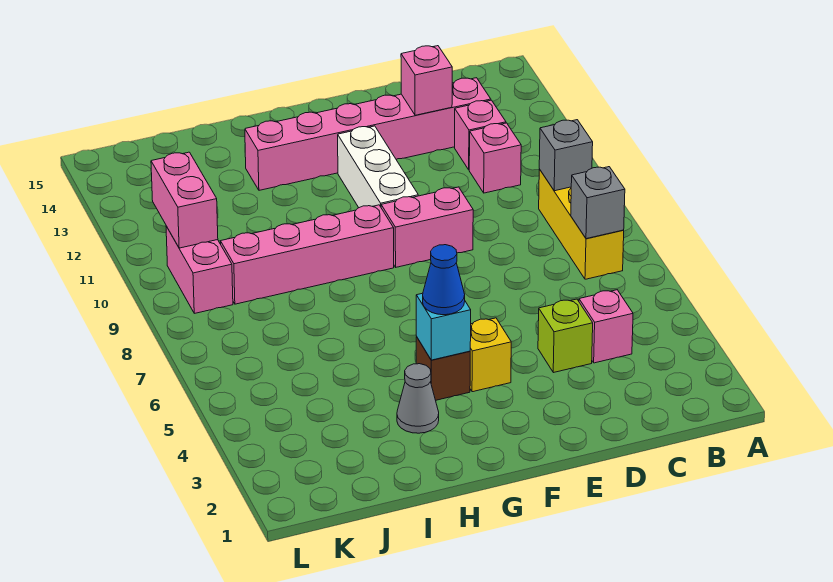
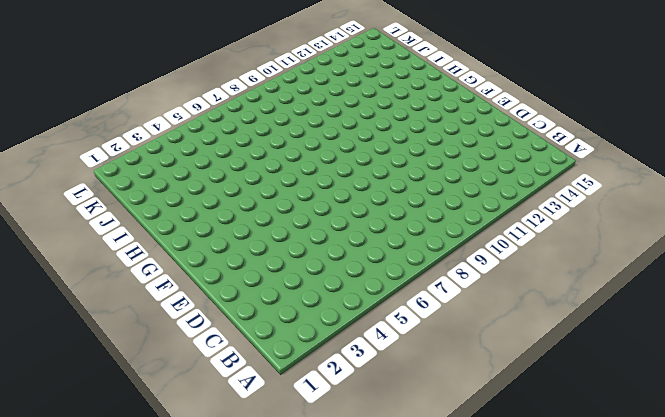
none -> yellow 1x3 brick [539,169,624,279]
none -> pink 1x1 brick [579,290,633,363]
none -> pink 1x1 brick [469,123,521,193]

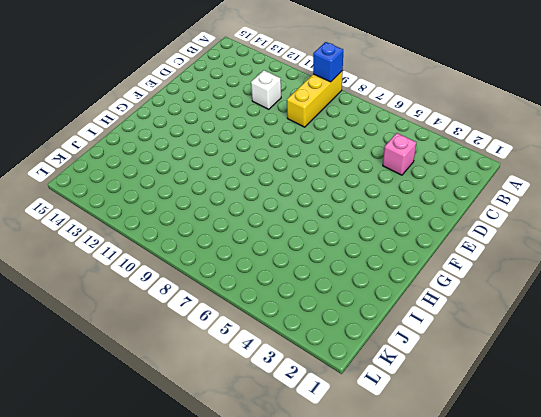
yellow 1x3 brick [287,71,343,127] -> yellow 1x3 brick turned to [539,169,624,279]
blue 1x1 brick [313,42,343,82] -> none
white 1x1 brick [251,70,281,109] -> pink 1x1 brick [469,123,521,193]
none -> pink 1x1 brick [455,100,506,170]
none -> pink 1x6 brick [245,78,491,190]
none -> lime 1x1 brick [538,299,593,373]

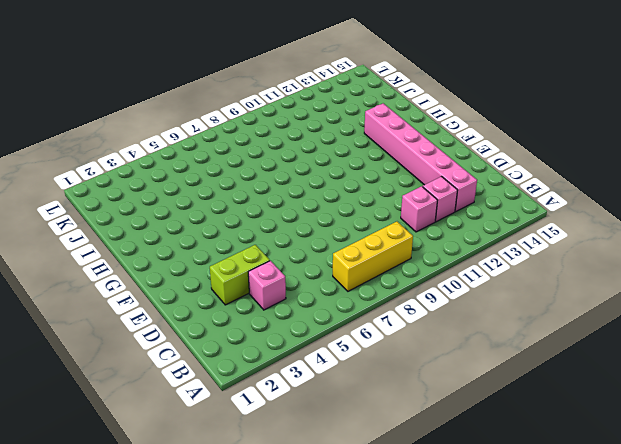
lime 1x2 brick [210,245,270,305] -> lime 1x1 brick [538,299,593,373]
none -> pink 1x2 brick [381,187,473,267]
none -> yellow 1x1 brick [470,318,511,392]
none -> white 1x3 brick [338,126,418,208]

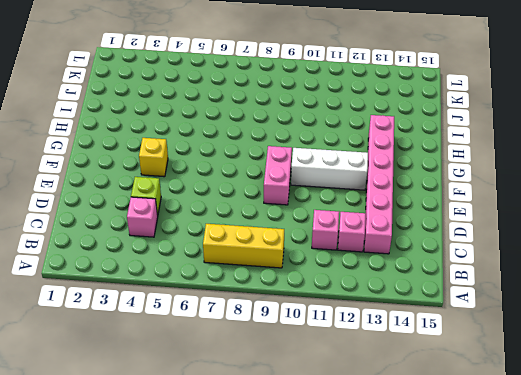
none -> brown 1x1 brick [416,337,470,400]
none -> pink 1x4 brick [221,205,394,304]
none -> grey 1x1 cone [397,364,439,433]

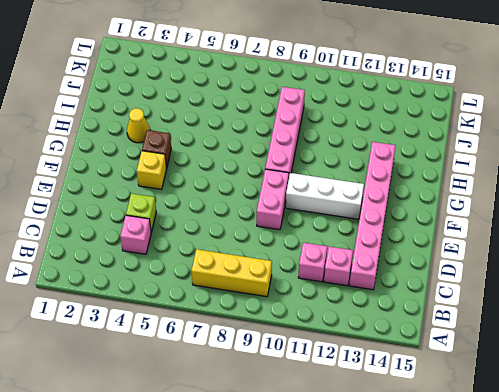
yellow 1x1 cone [127,108,150,143] -> grey 1x1 cone [397,364,439,433]
none -> pink 1x2 brick [166,226,233,313]
none -> grey 1x1 brick [571,167,625,239]
none -> grey 1x1 brick [539,120,593,191]

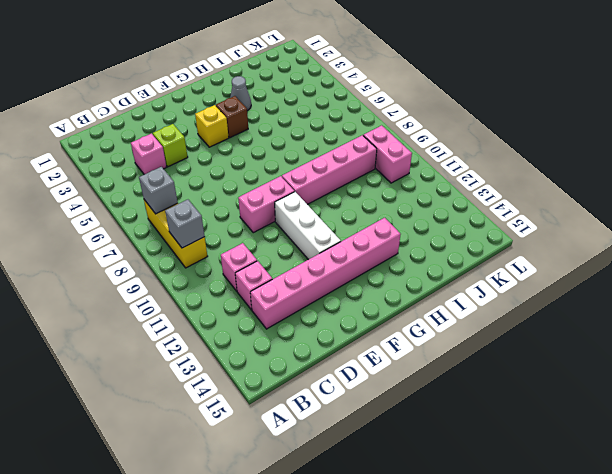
none -> pink 1x1 brick [401,46,452,115]
none -> cyan 1x1 brick [416,293,471,360]
none -> pink 1x2 brick [151,152,218,248]

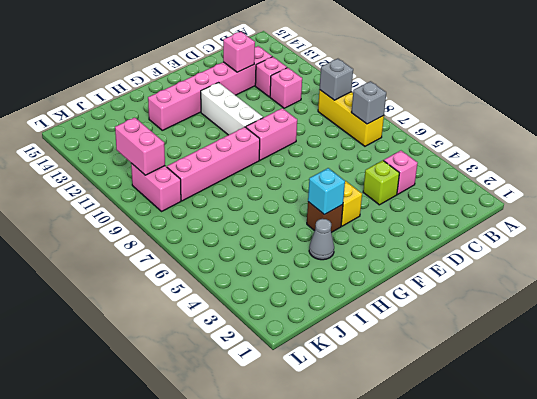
none -> blue 1x1 cone [423,245,465,315]

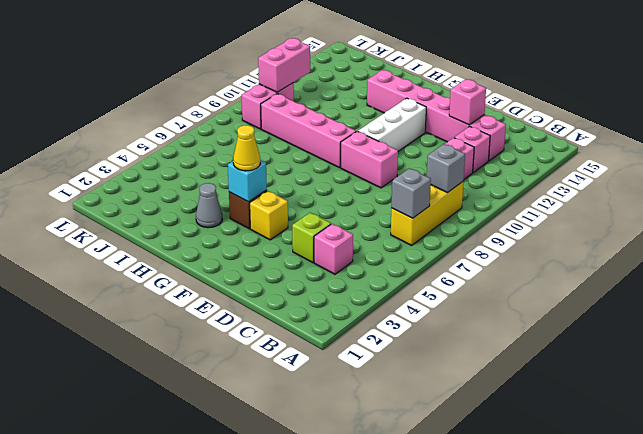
yellow 1x1 cone [233,125,260,171] -> blue 1x1 cone [423,245,465,315]

